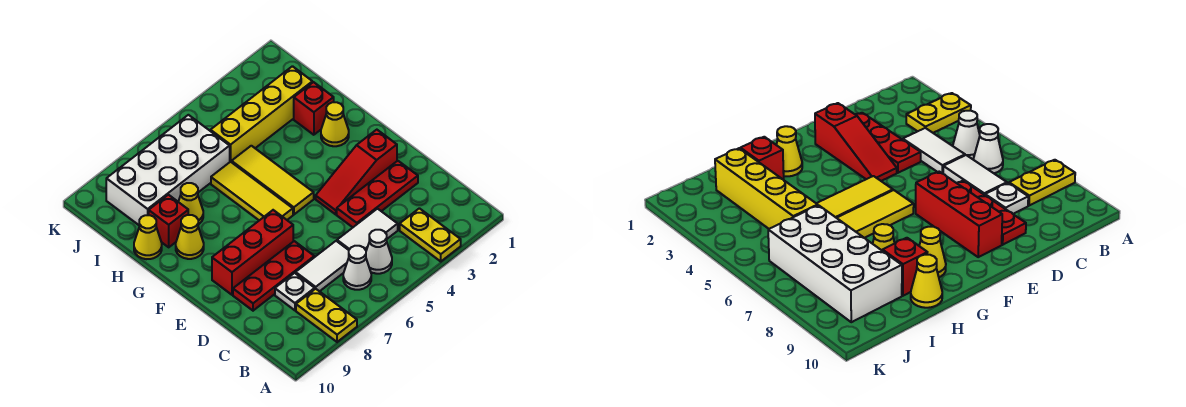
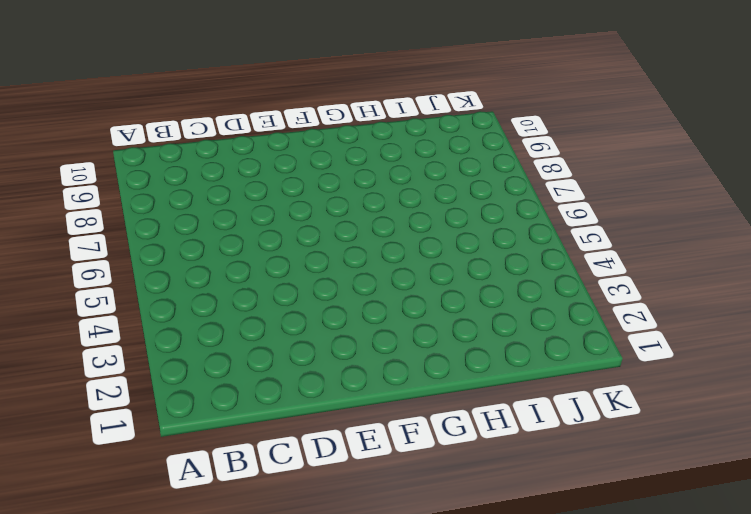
none -> yellow 1x2 plate [400,208,461,261]
none -> yellow 1x2 plate [296,289,357,342]
none -> white 1x1 cone [366,230,392,274]

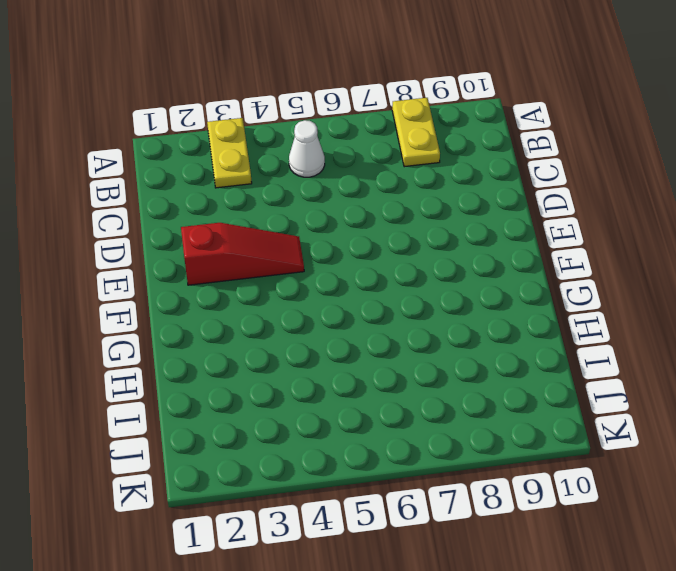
none -> white 1x1 cone [343,246,371,290]
none -> white 1x2 tile [337,209,398,250]
none -> white 1x2 tile [296,241,349,291]

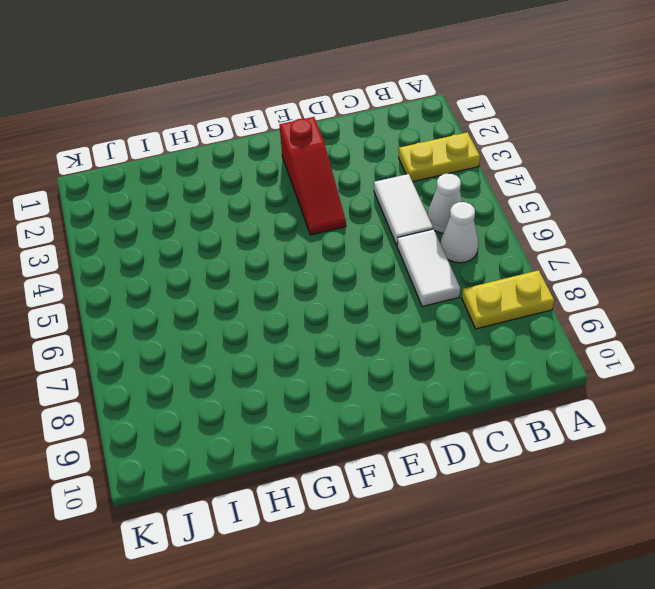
none -> white 1x1 plate [275,273,315,310]
none -> red 1x3 plate [337,161,418,227]
none -> red 1x3 plate [233,241,314,311]

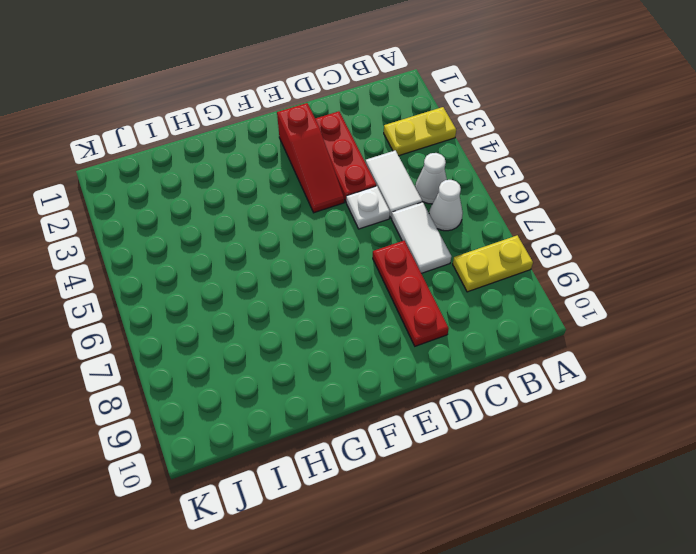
white 1x1 plate [346,186,390,229] -> white 1x1 plate moved to [275,273,315,310]
none -> red 1x3 brick [212,210,293,295]
none -> yellow 1x3 tile [232,146,314,215]
none -> yellow 1x3 tile [211,162,293,220]

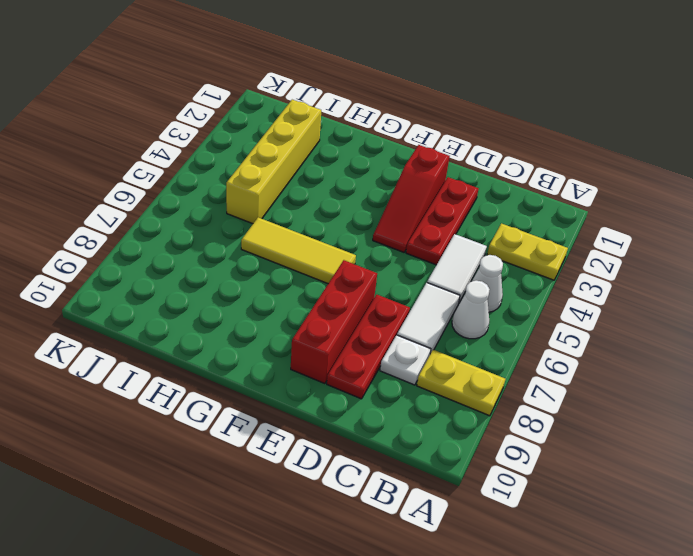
none -> yellow 1x3 tile [232,146,314,215]
none -> yellow 1x1 cone [321,102,349,146]
none -> yellow 1x1 cone [176,215,204,259]

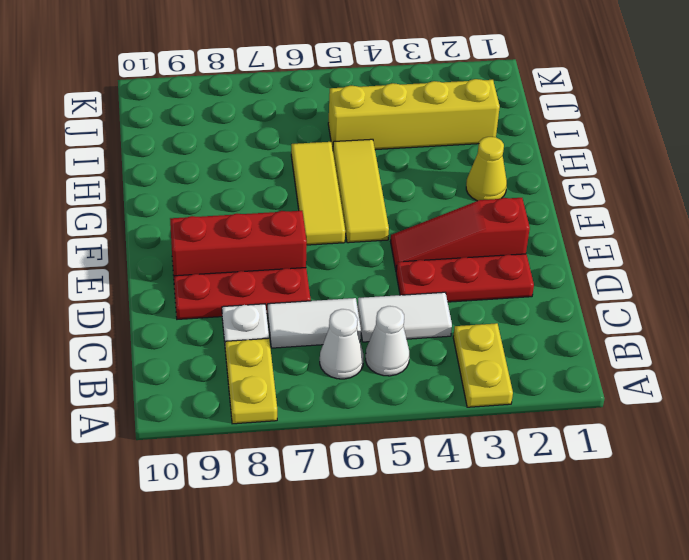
none -> yellow 1x1 cone [176,215,204,259]
none -> red 1x1 brick [294,82,334,135]
none -> yellow 1x1 cone [178,183,203,224]

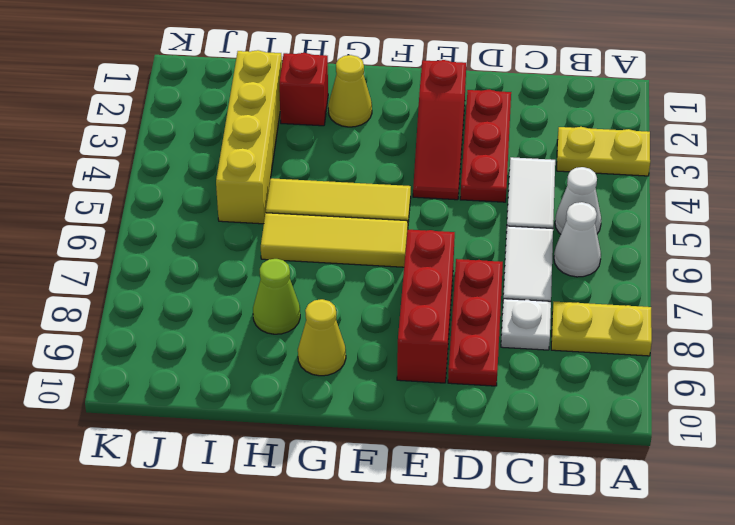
lime 1x1 cone [253,259,300,334] -> yellow 1x1 cone [178,183,203,224]
none -> red 1x1 brick [149,195,188,247]
none -> yellow 1x1 cone [134,215,162,259]
none -> white 2x4 brick [106,115,230,225]

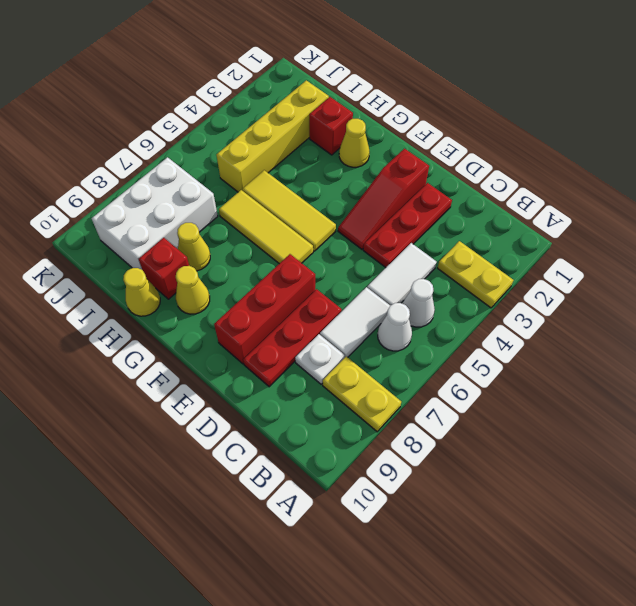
white 2x3 brick [92,157,218,269] -> white 2x4 brick [106,115,230,225]

